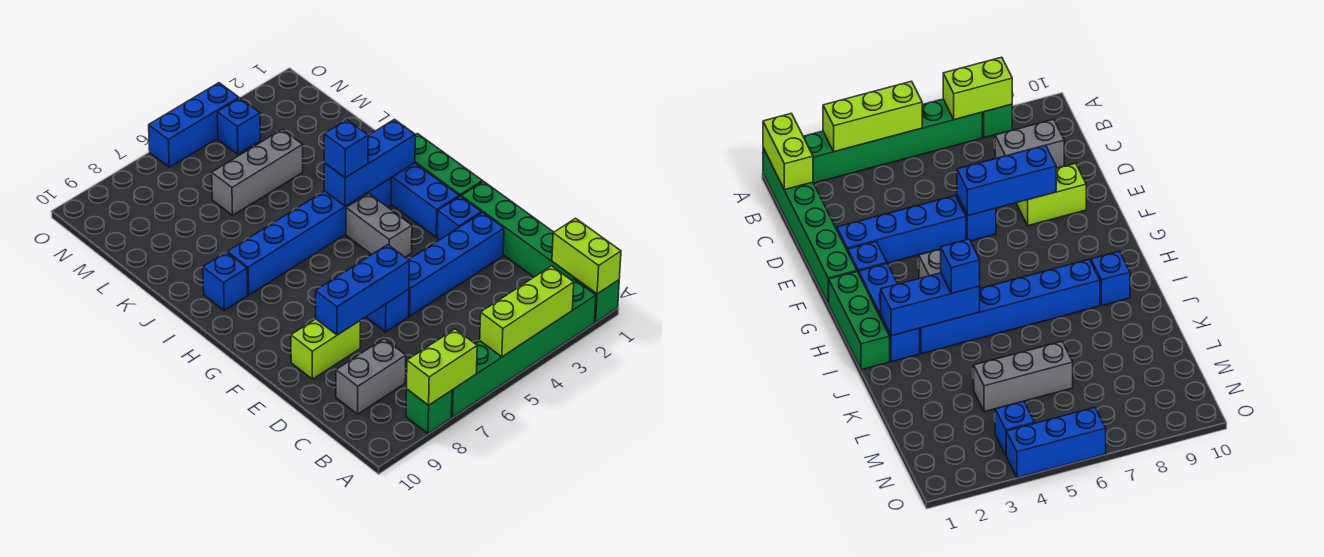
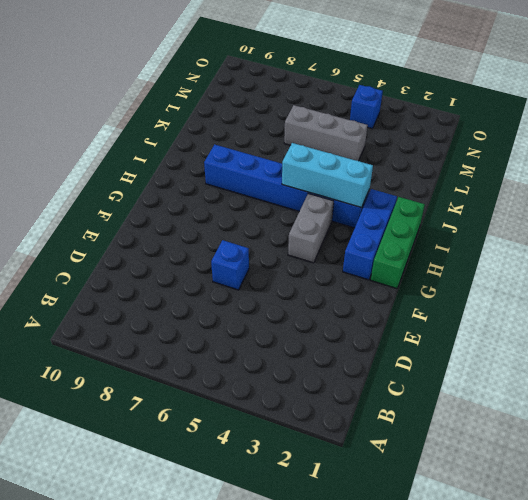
cyan 1x3 brick [282,143,373,208] -> blue 1x3 brick [324,119,415,206]
none -> green 1x6 brick [461,181,619,322]
none -> green 1x6 brick [451,279,596,417]
none -> green 1x1 brick [406,389,452,434]

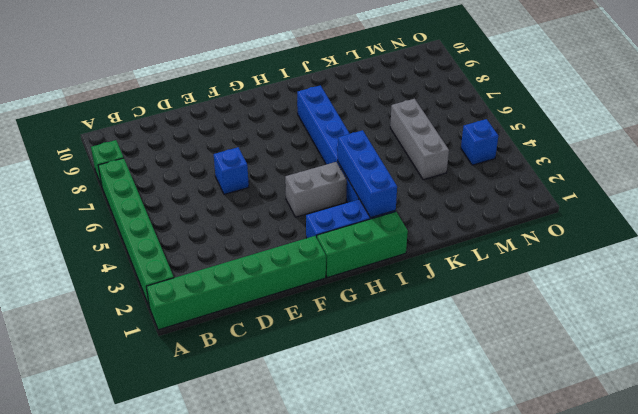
none -> grey 1x2 brick [336,339,406,414]
none -> blue 1x4 brick [409,213,504,316]
none -> lime 1x2 brick [291,319,360,379]

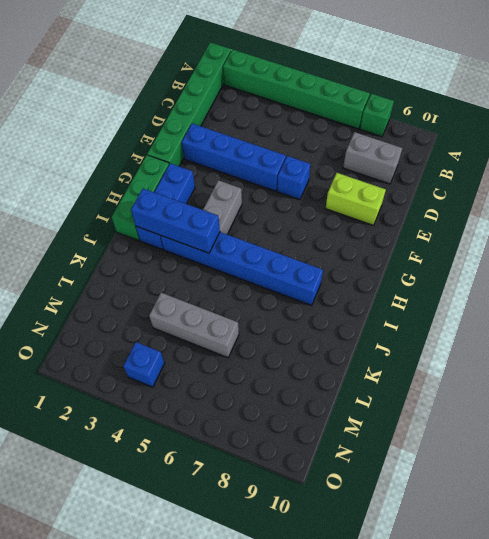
none -> blue 1x1 brick [437,196,482,240]
none -> blue 1x1 brick [203,252,248,310]
none -> blue 1x3 brick [149,83,239,167]

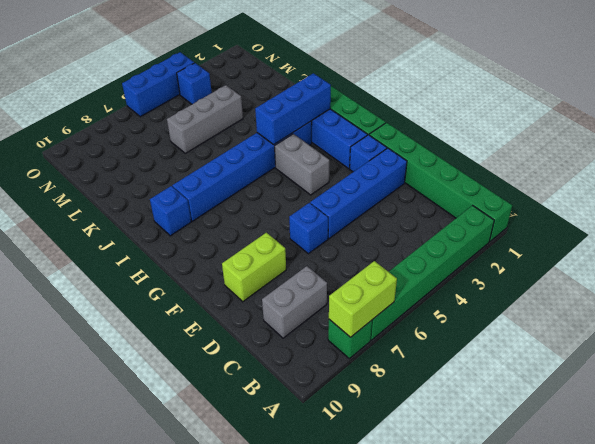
none -> lime 1x2 brick [552,218,621,294]
none -> lime 1x3 brick [480,266,574,357]
none -> blue 1x3 brick [316,245,409,335]

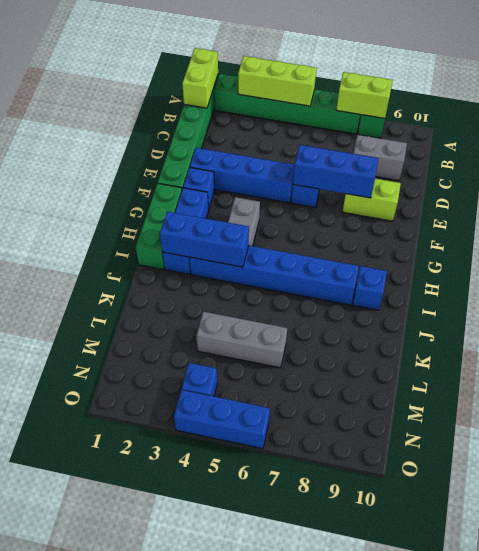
none -> blue 1x1 brick [324,120,368,178]

